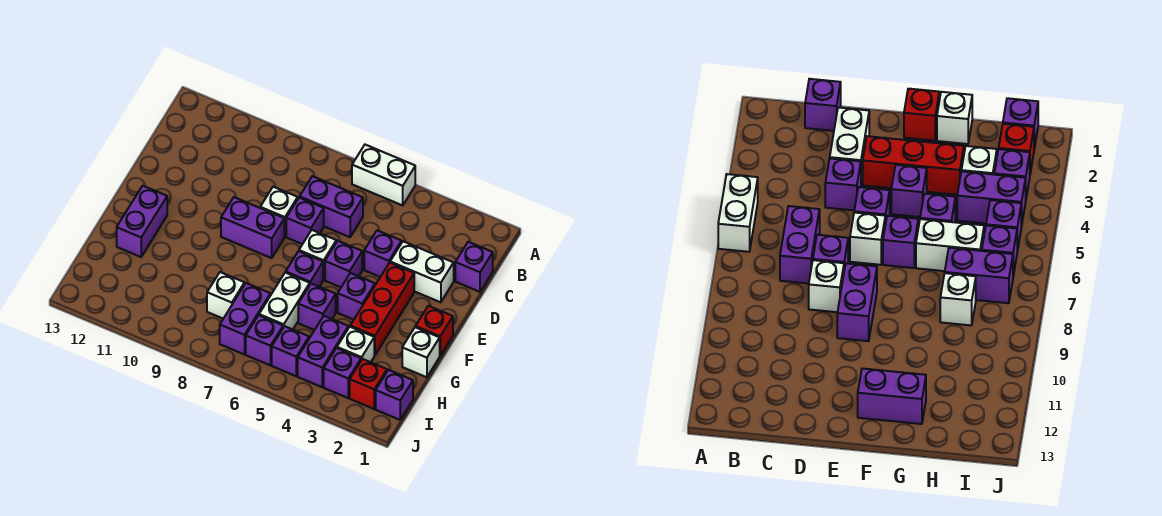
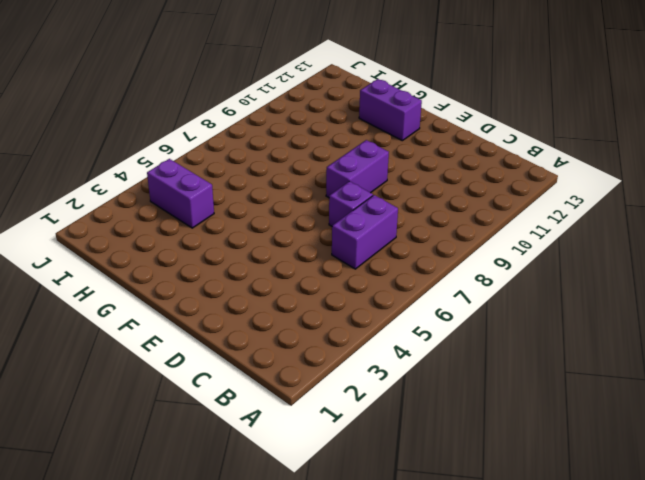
none -> white 1x2 brick [352,145,415,205]
none -> purple 1x1 brick [455,242,493,292]
none -> white 1x2 brick [390,241,454,302]

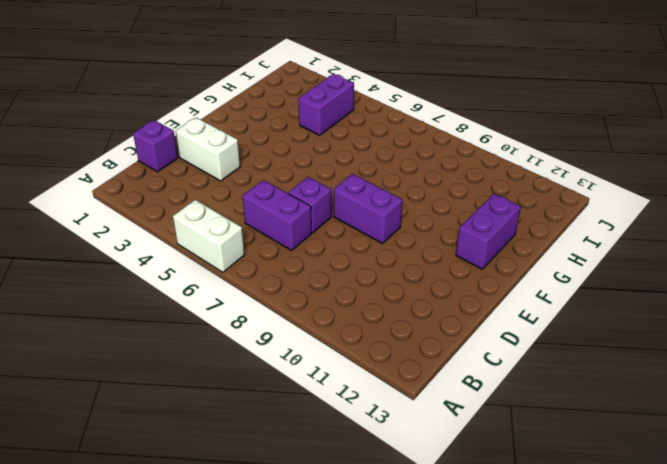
none -> purple 1x1 brick [364,230,402,277]
none -> white 1x1 brick [260,187,298,237]
none -> red 1x3 brick [350,263,414,355]

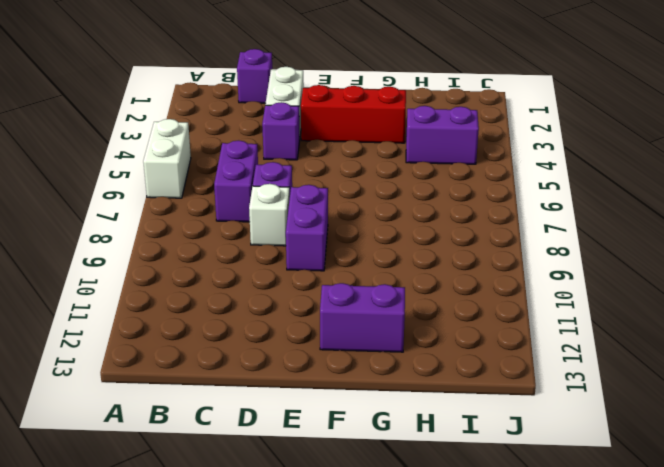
none -> purple 1x1 brick [325,241,362,287]
none -> white 1x1 brick [299,230,336,280]
none -> red 1x1 brick [416,306,453,356]

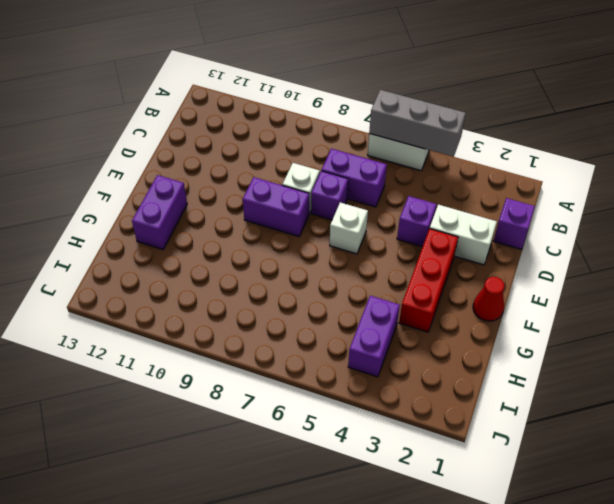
grey 1x3 brick [369,90,466,157] -> none
red 1x1 cone [473,277,504,321] -> red 1x1 brick [416,306,453,356]
none -> purple 1x1 brick [325,241,362,287]
none -> purple 1x1 brick [338,273,375,320]
none -> purple 1x1 brick [286,251,323,287]

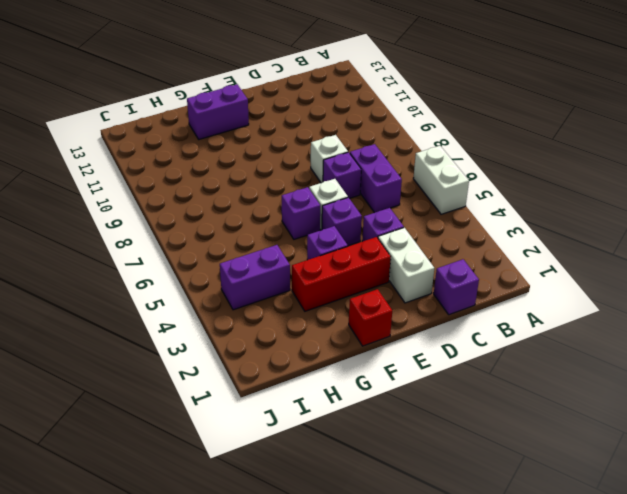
none -> purple 1x2 brick [221,197,284,258]
none -> white 1x1 brick [402,327,440,377]
none -> purple 1x1 brick [298,284,336,330]

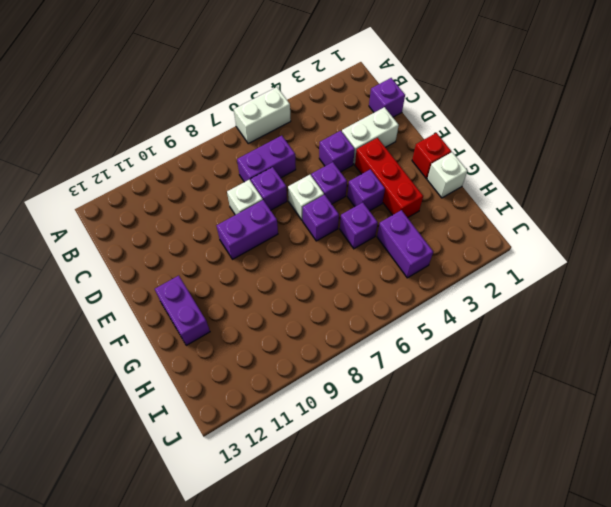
none -> white 1x2 brick [259,272,310,329]
none -> white 1x1 brick [337,327,374,362]
none -> purple 1x2 brick [220,283,270,354]

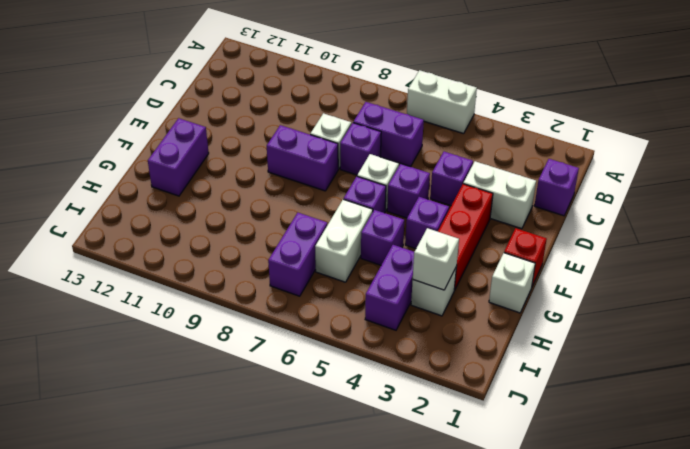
white 1x1 brick [413,228,459,290] -> white 1x1 brick moved to [207,272,245,319]
none -> purple 1x1 brick [376,370,413,420]
none -> red 1x1 brick [350,359,387,409]
none -> purple 1x1 brick [324,348,361,398]

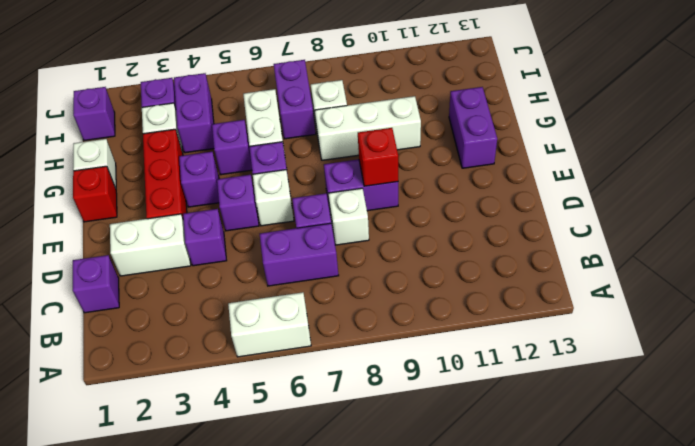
red 1x1 brick [358,128,398,186] -> red 1x1 brick moved to [350,359,387,409]
white 1x3 brick [315,96,421,160] -> none
none -> purple 1x1 brick [272,326,309,376]
none -> purple 1x1 brick [246,315,283,365]

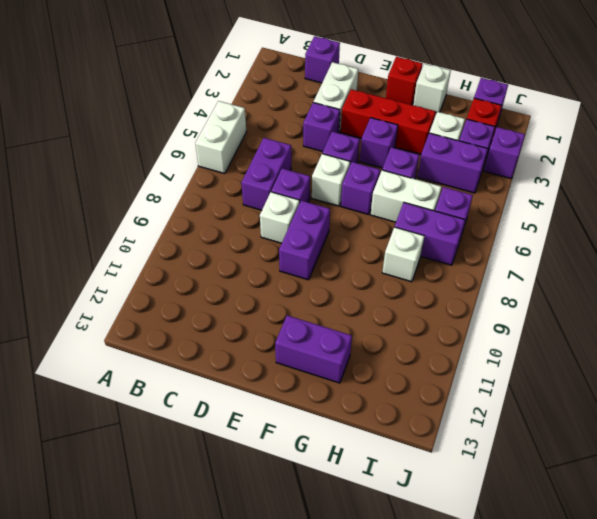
purple 1x1 brick [484,127,525,179] -> purple 1x1 brick moved to [272,326,309,376]

